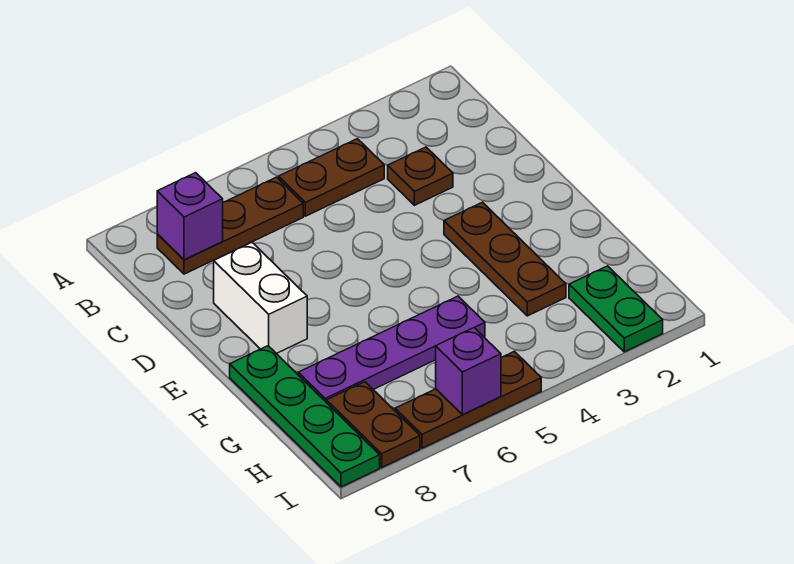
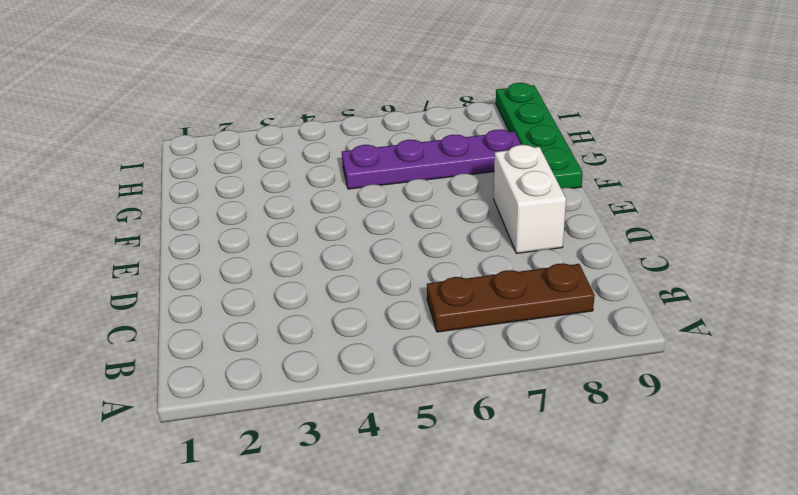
none -> brown 1x2 plate [279,139,384,216]
none -> brown 1x1 plate [388,147,453,205]
none -> brown 1x3 plate [444,202,566,316]

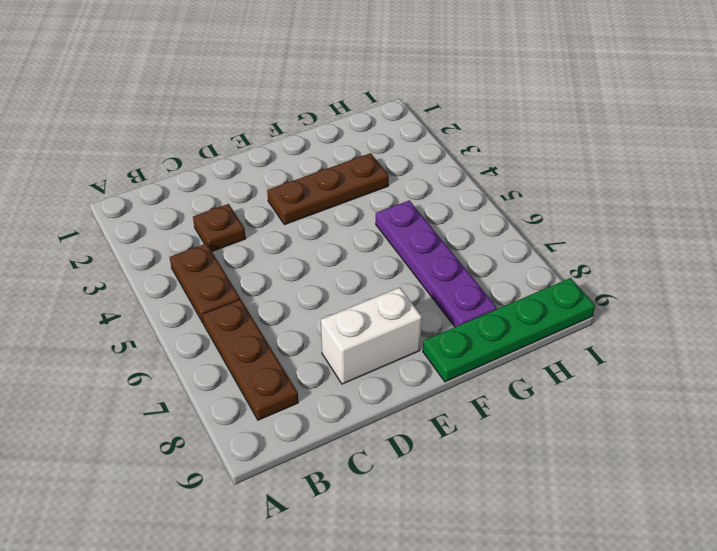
none -> green 1x2 plate [569,266,663,352]
none -> brown 1x2 plate [327,382,420,467]
none -> brown 1x3 plate [395,352,541,448]

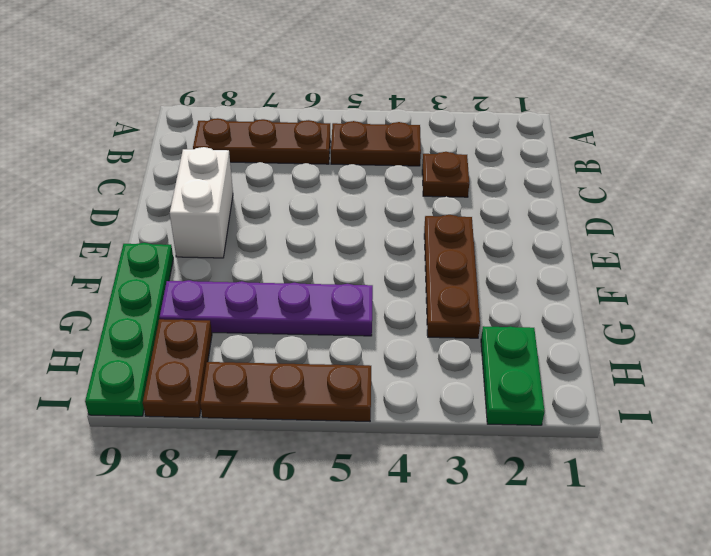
none -> purple 1x1 brick [157,173,223,260]
none -> purple 1x1 brick [436,328,501,415]

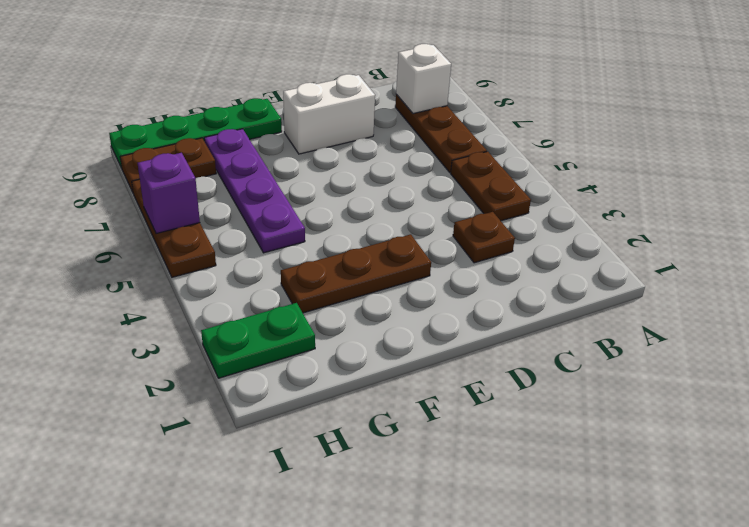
white 1x1 brick [396,44,451,114] -> purple 1x1 brick [157,173,223,260]

